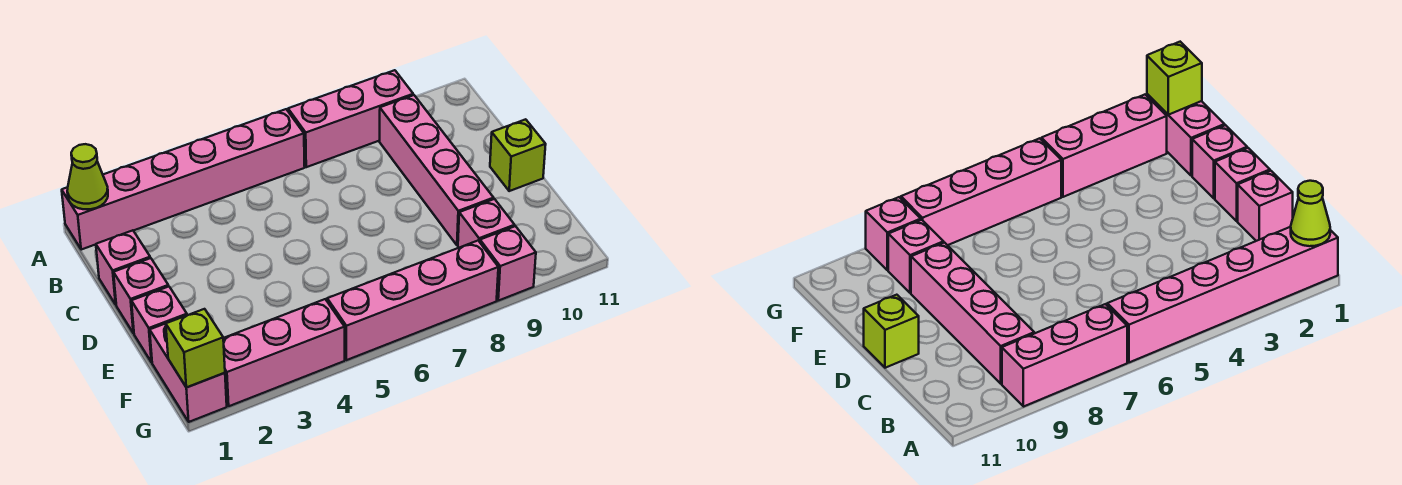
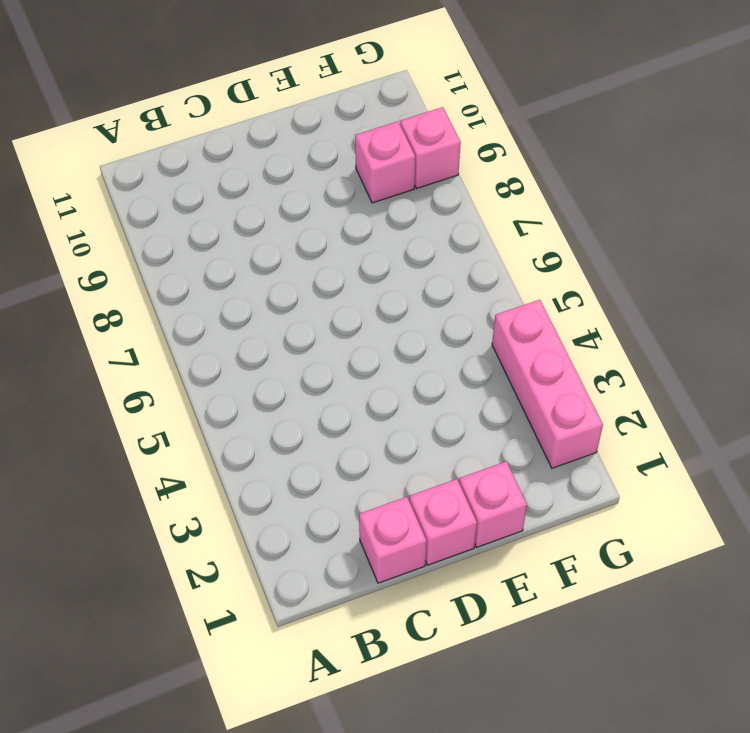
none -> pink 1x6 brick [62,109,305,250]
none -> pink 1x3 brick [288,70,413,167]
none -> pink 1x4 brick [380,95,494,245]

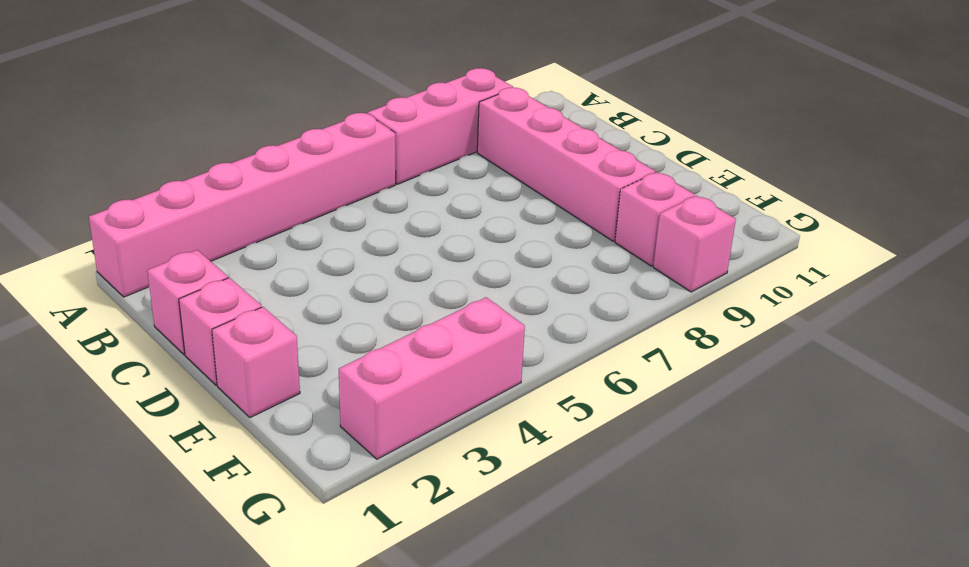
none -> lime 1x1 brick [490,119,546,191]
none -> pink 1x2 brick [150,324,227,422]
none -> pink 1x4 brick [327,241,498,360]

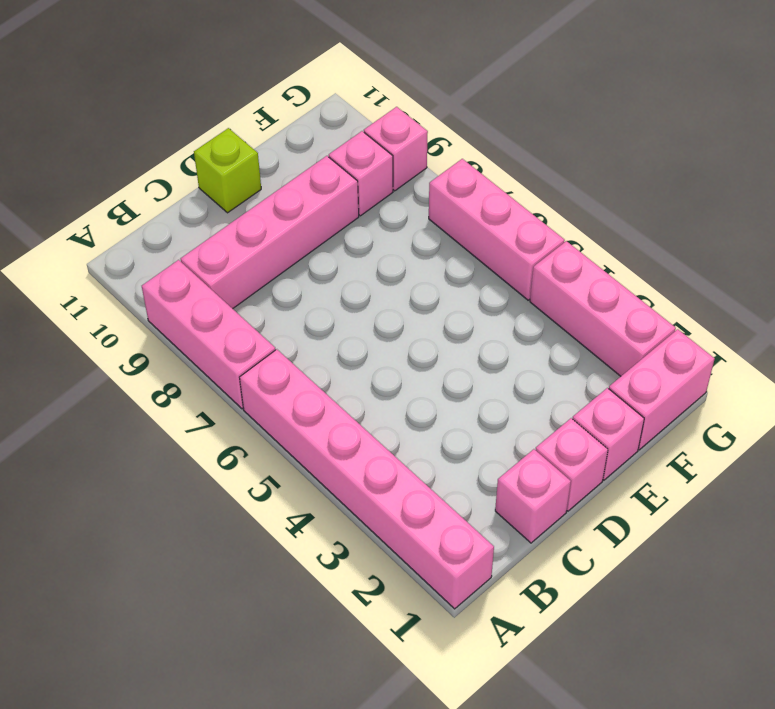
pink 1x3 brick [429,159,565,300] -> pink 1x4 brick [327,241,498,360]
none -> lime 1x1 cone [67,144,108,209]
none -> lime 1x1 brick [166,309,225,388]

